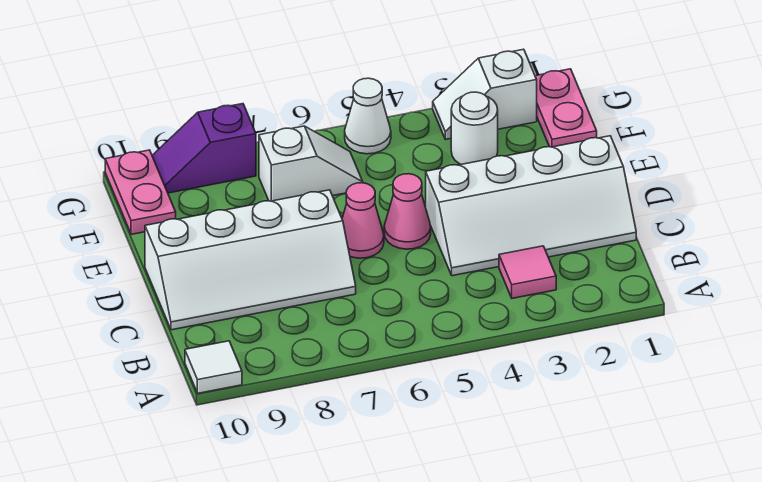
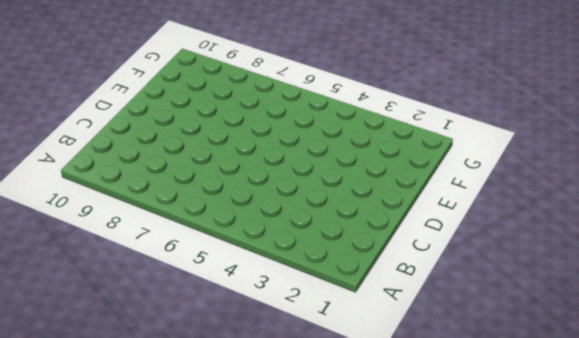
none -> white 1x1 tile [185,341,242,393]
none -> pink 1x1 tile [499,246,556,298]
none -> white 2x4 slope [426,136,636,276]

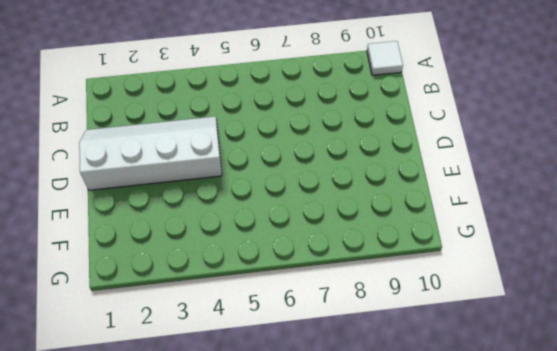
none -> pink 1x1 tile [499,246,556,298]
none -> white 2x4 slope [145,190,356,330]
none -> pink 1x1 cone [384,174,431,249]

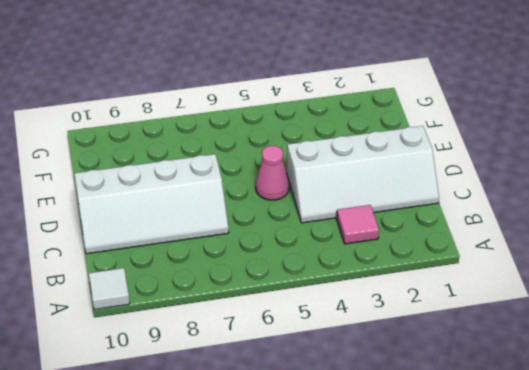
none -> pink 1x1 cone [342,183,384,258]
none -> pink 1x2 plate [535,69,597,147]
none -> white 1x1 round brick [451,92,498,165]

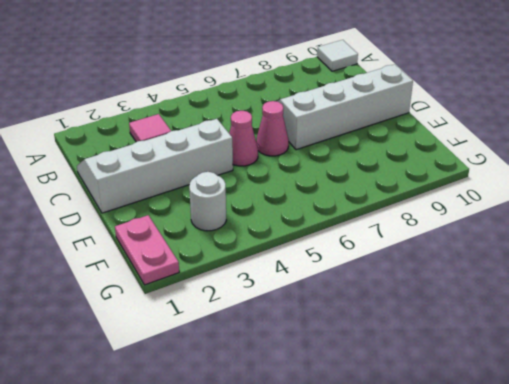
none -> white 1x2 slope [259,126,363,201]
none -> pink 1x2 plate [105,150,176,234]
none -> white 1x2 slope [433,49,537,139]

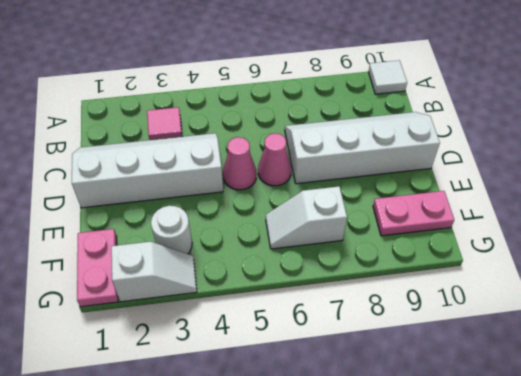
pink 1x2 plate [373,191,454,236] -> pink 1x2 plate turned to [105,150,176,234]
none -> white 1x1 cone [345,78,391,154]
none -> purple 1x2 slope [152,104,256,193]

